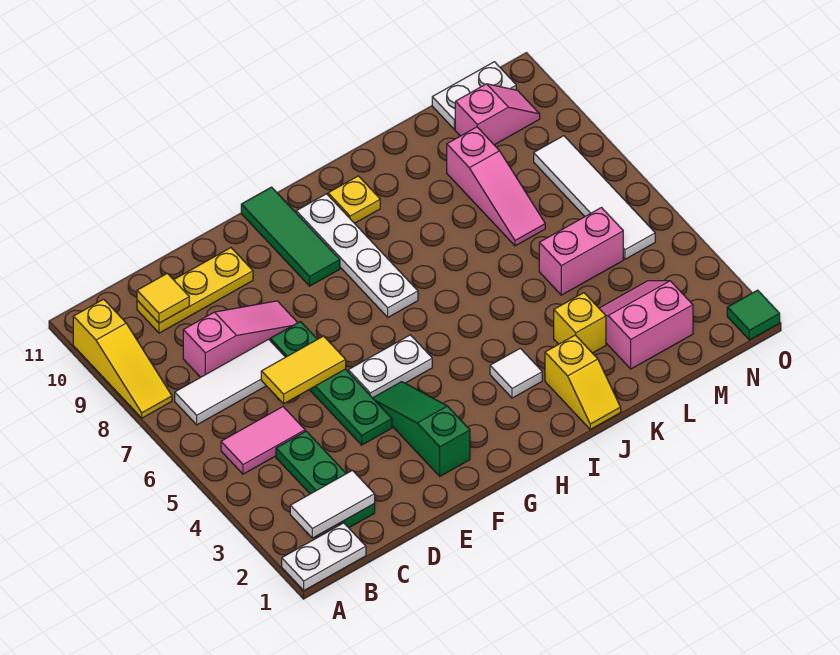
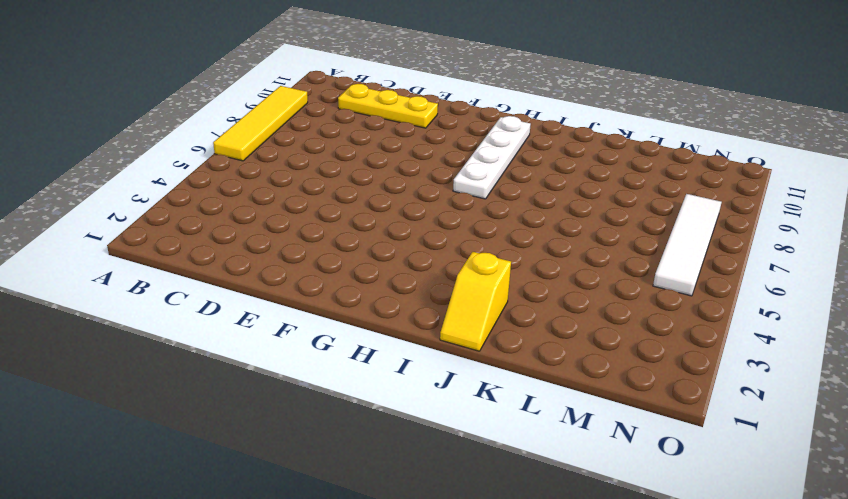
yellow 1x4 tile [213,86,308,161] -> yellow 1x3 slope [73,299,172,418]
none -> white 1x2 plate [282,523,366,590]
none -> pink 1x2 tile [221,407,305,474]
none -> white 1x3 tile [175,339,285,425]

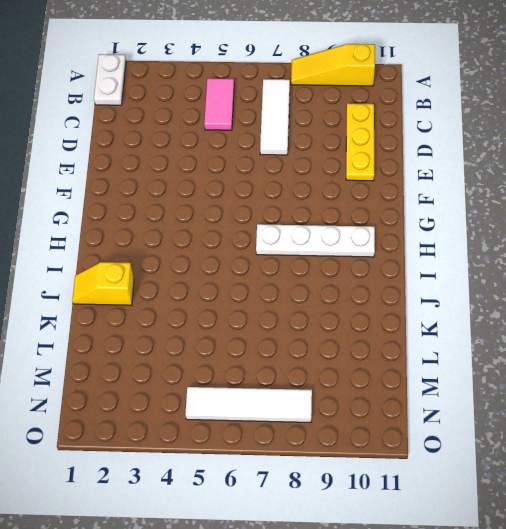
none -> green 1x3 plate [276,431,375,528]
none -> pink 1x3 slope [183,301,298,377]
none -> green 1x4 plate [270,321,392,445]

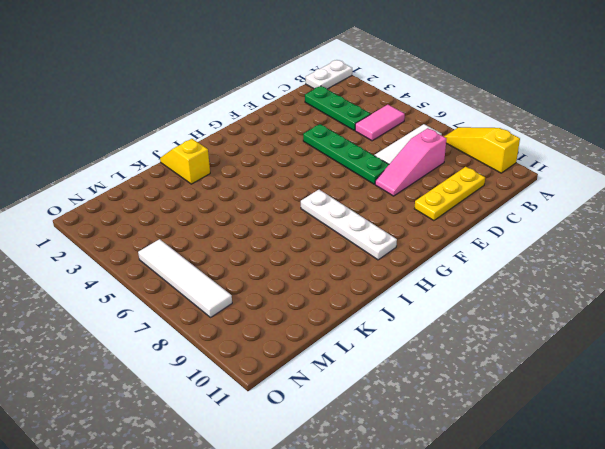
none -> green 1x3 slope [373,382,470,476]
none -> white 1x2 plate [348,335,432,398]
none -> green 1x3 tile [241,187,340,286]

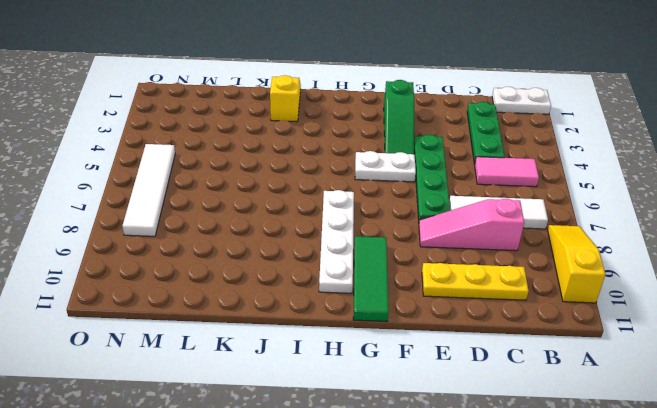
none -> white 1x1 tile [490,348,542,398]
none -> yellow 1x1 plate [328,176,380,223]
none -> yellow 1x1 brick [554,293,606,353]

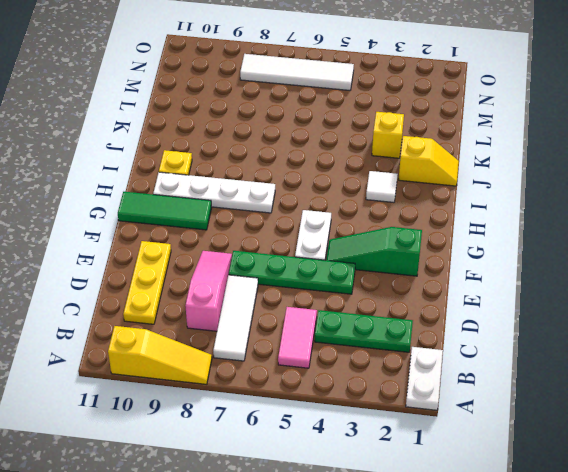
none -> pink 2x2 slope [599,281,693,369]
none -> pink 1x2 brick [539,208,623,295]
none -> pink 1x3 slope [447,127,545,246]

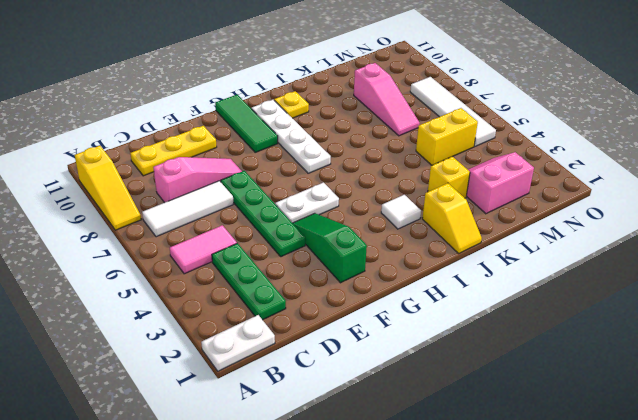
yellow 1x2 brick [416,108,478,165] -> pink 1x2 brick [539,208,623,295]
none -> pink 1x2 slope [455,84,540,145]
none -> white 1x2 plate [432,62,516,129]
none -> green 1x1 tile [727,290,780,340]

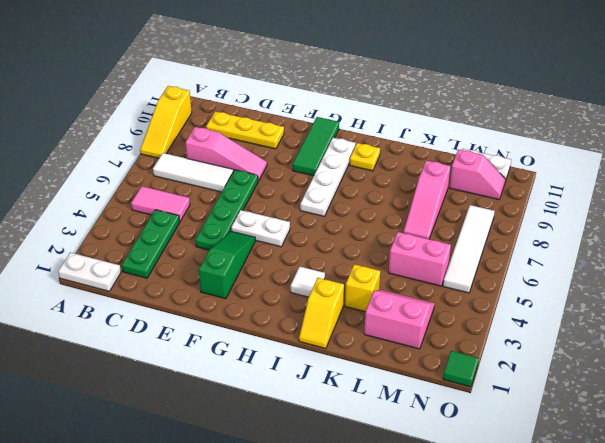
none -> white 1x2 tile [290,470,375,538]
none -> yellow 1x1 tile [137,273,189,323]
none -> yellow 1x2 tile [261,336,346,404]

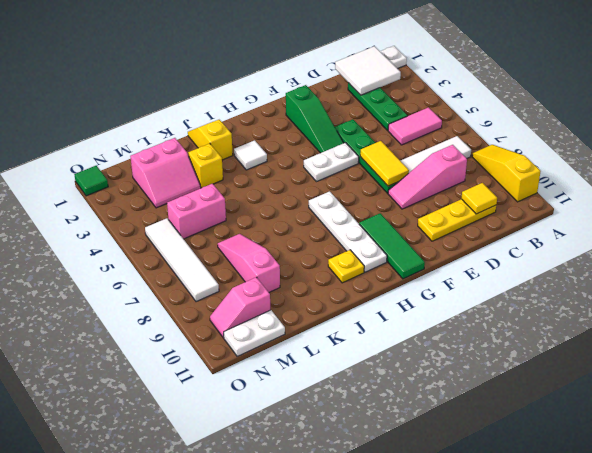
white 2x2 tile [335,46,401,95] -> white 1x2 tile [290,470,375,538]
yellow 1x2 tile [360,141,409,186] -> yellow 1x2 tile turned to [261,336,346,404]

